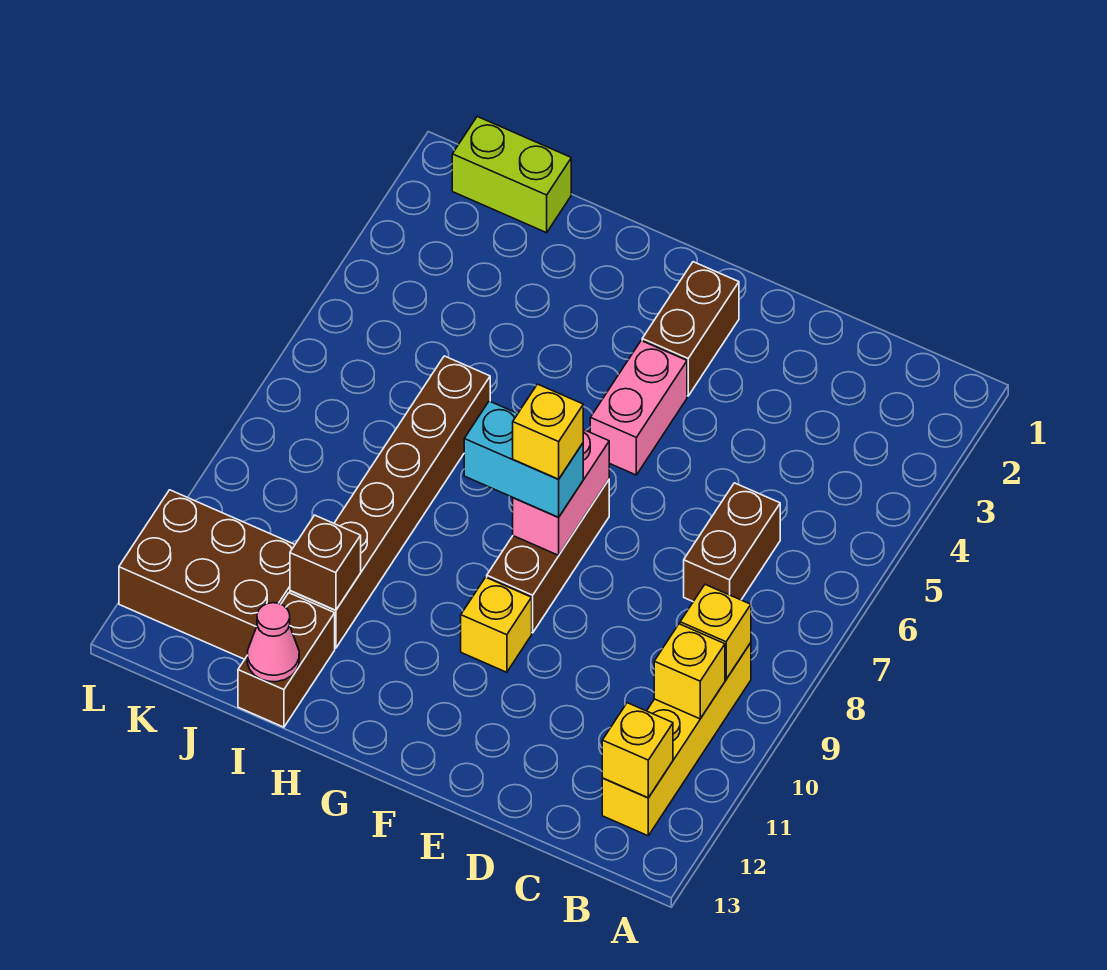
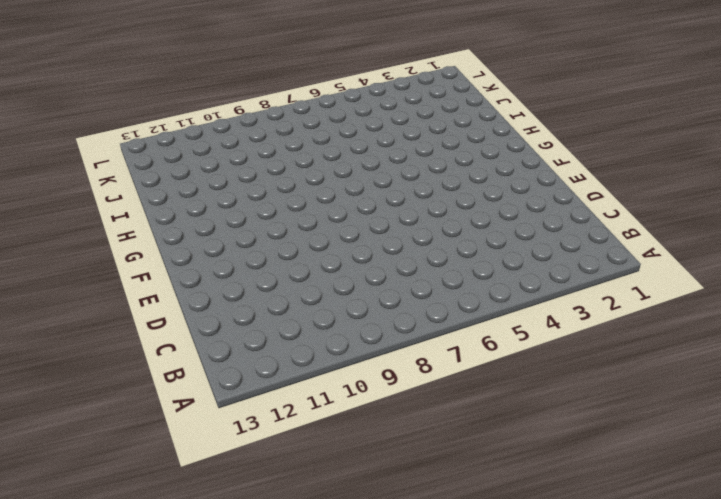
none -> yellow 1x4 brick [602,643,751,836]
none -> brown 1x2 brick [684,483,780,601]
none -> brown 1x2 brick [642,262,739,396]

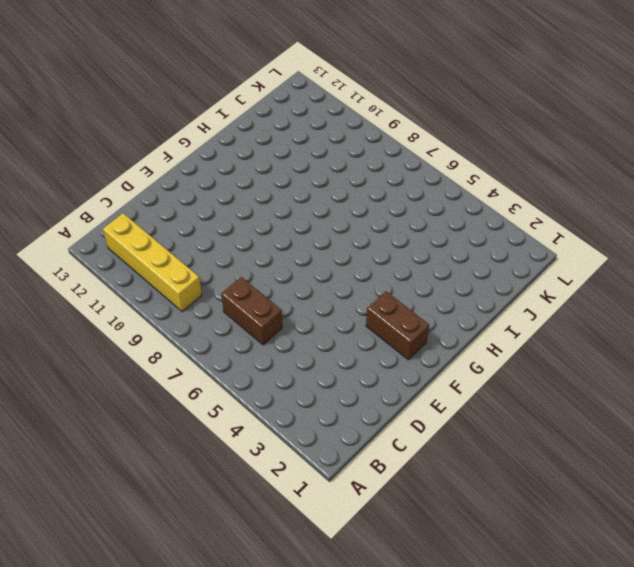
none -> pink 1x2 brick [590,341,687,475]
none -> brown 1x3 brick [487,480,609,633]
none -> yellow 1x1 brick [461,577,532,672]

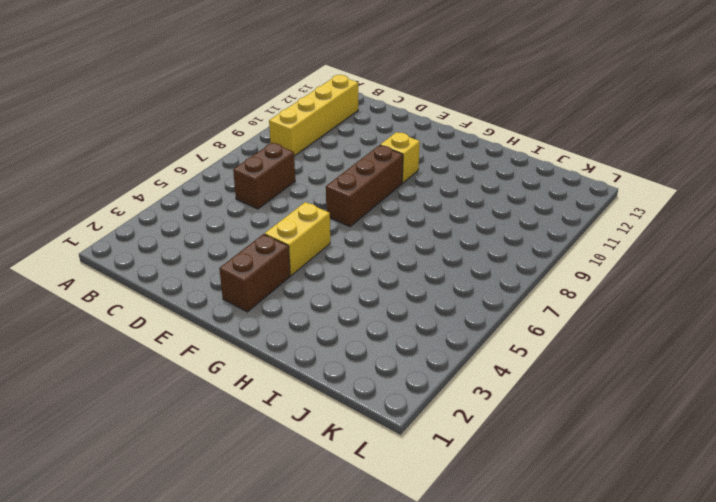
yellow 1x2 brick [265,202,330,276] -> pink 1x2 brick [590,341,687,475]
none -> brown 1x6 brick [290,356,490,648]
none -> brown 1x2 brick [238,593,335,727]
none -> lime 1x2 brick [452,117,571,233]

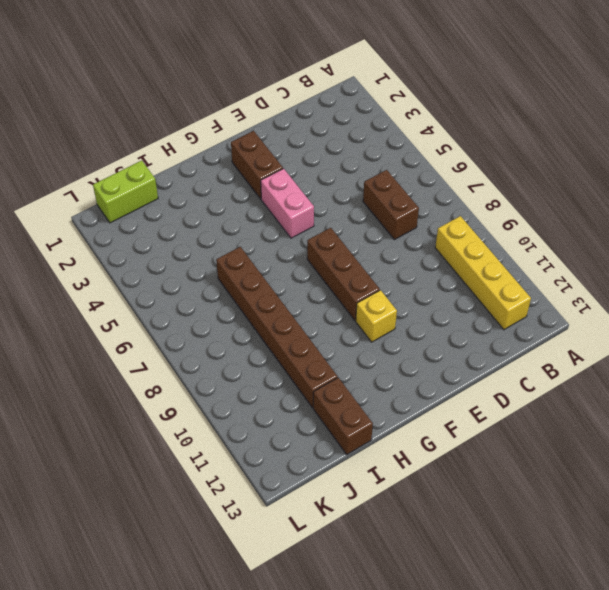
none -> brown 2x3 brick [119,490,295,659]
none -> yellow 1x1 brick [680,585,751,679]
none -> yellow 1x1 brick [654,624,725,719]

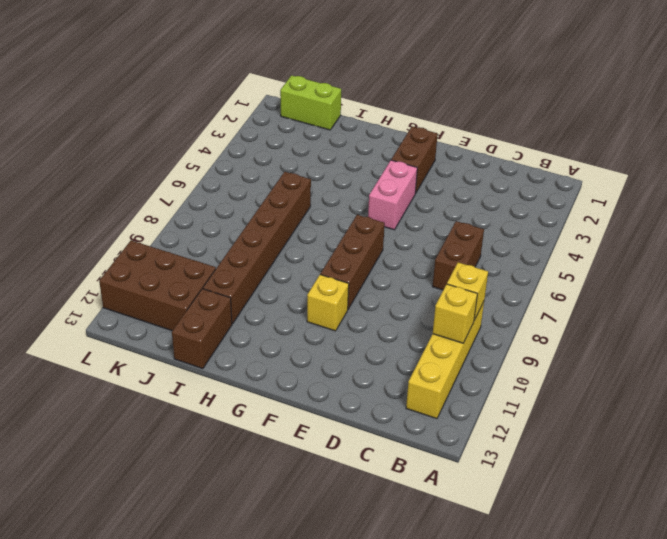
none -> yellow 1x1 brick [602,703,673,798]
none -> pink 1x2 brick [513,430,609,555]
none -> brown 1x1 brick [290,515,361,610]

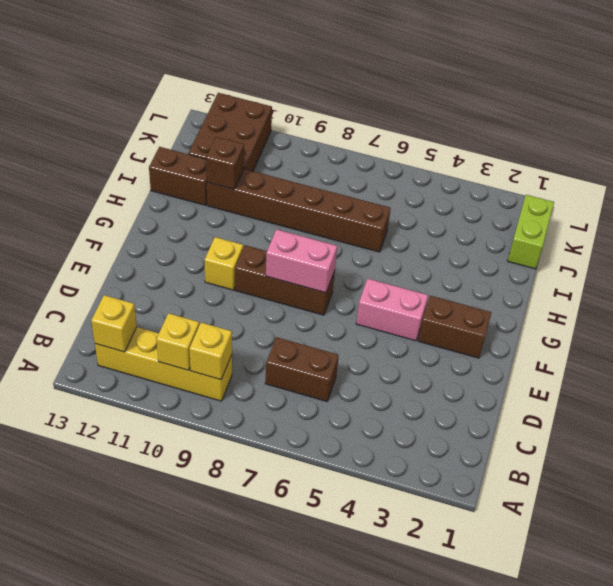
none -> pink 1x1 cone [247,603,299,682]
none -> cyan 1x2 brick [464,401,583,517]
none -> yellow 1x1 brick [513,384,583,479]

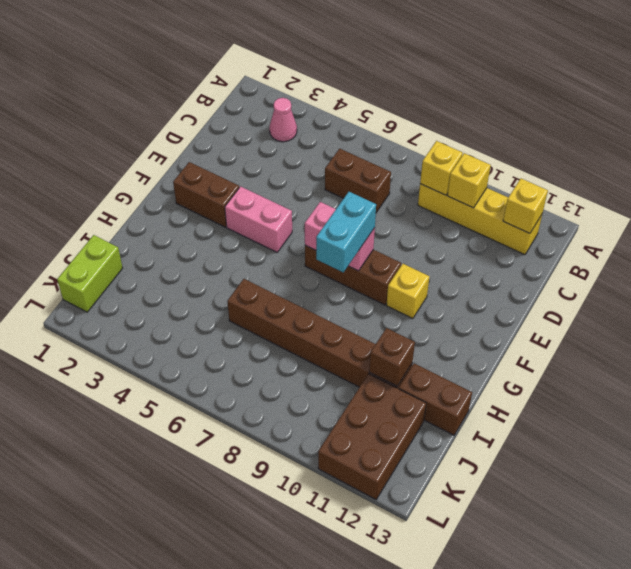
pink 1x1 cone [269,98,297,142] -> pink 1x1 cone moved to [247,603,299,682]
none -> yellow 1x1 brick [513,384,583,479]

